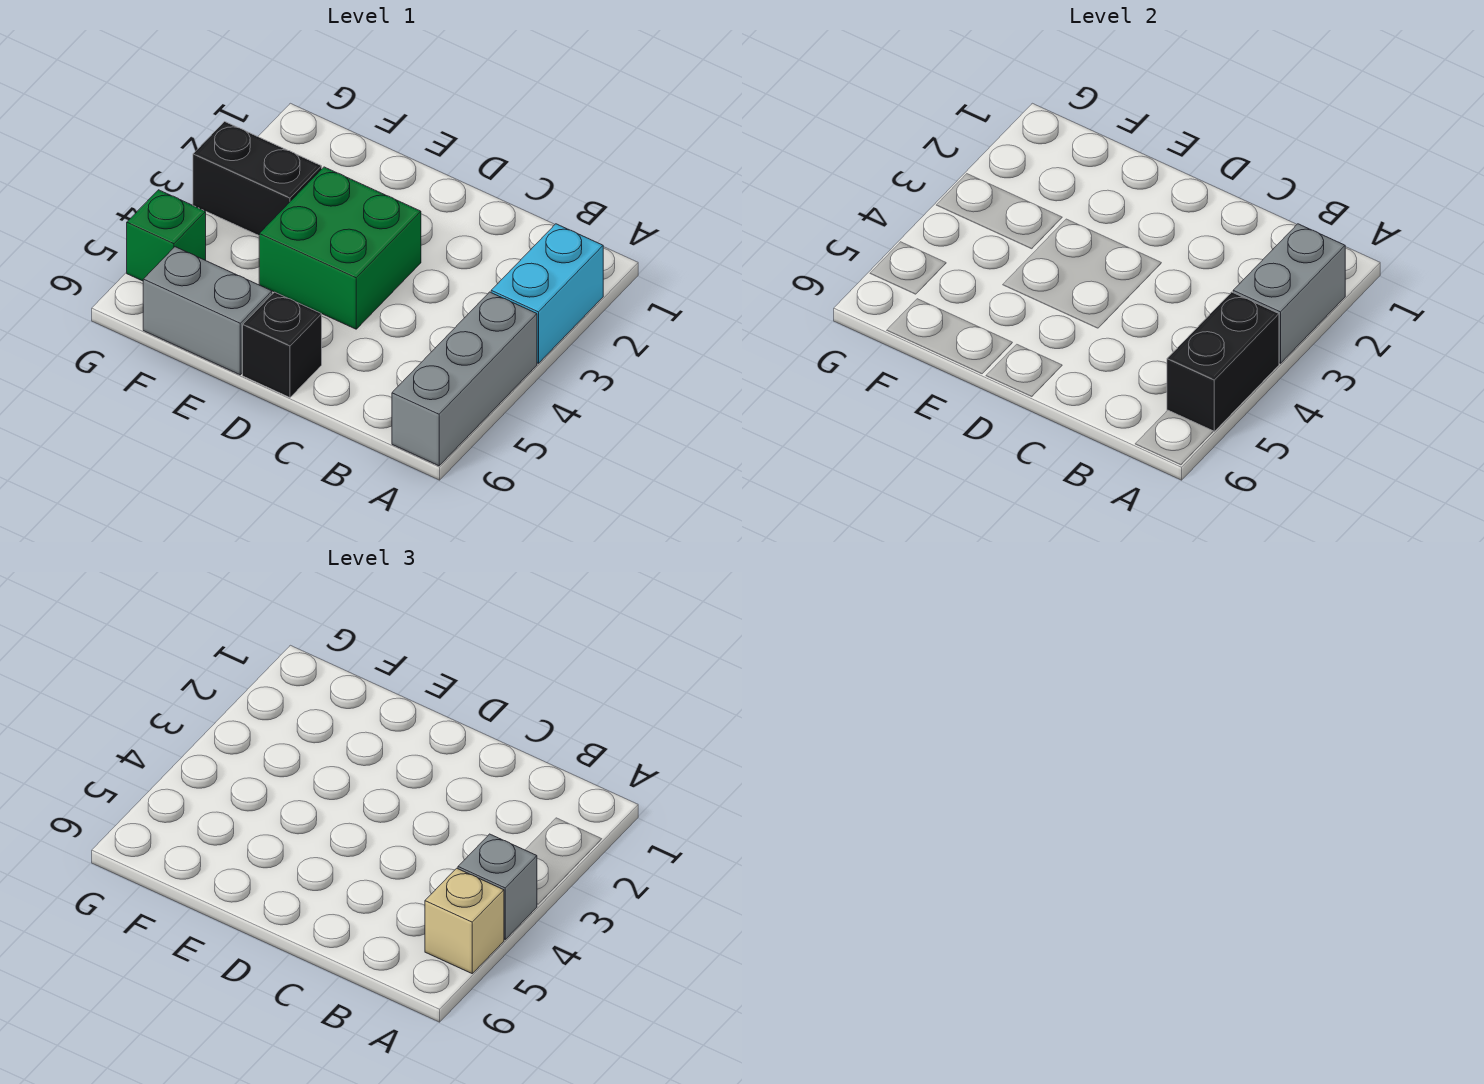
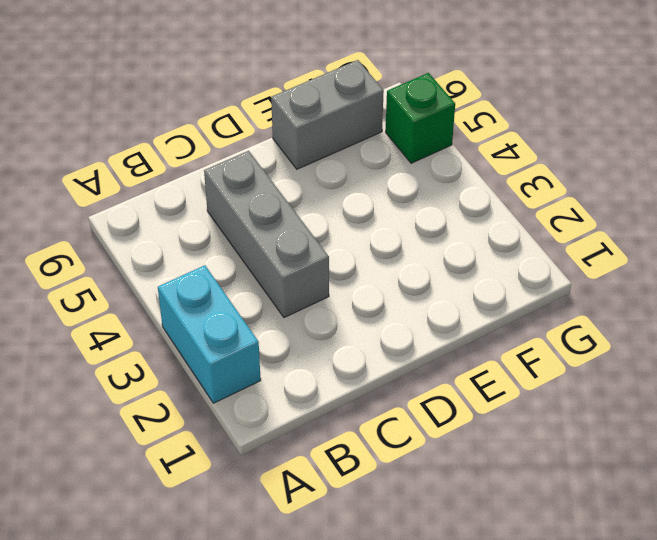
grey 1x3 brick [204,151,329,318] -> grey 1x3 brick moved to [392,292,537,466]
none -> green 2x2 brick [259,167,421,329]
none -> black 1x1 brick [243,292,322,397]

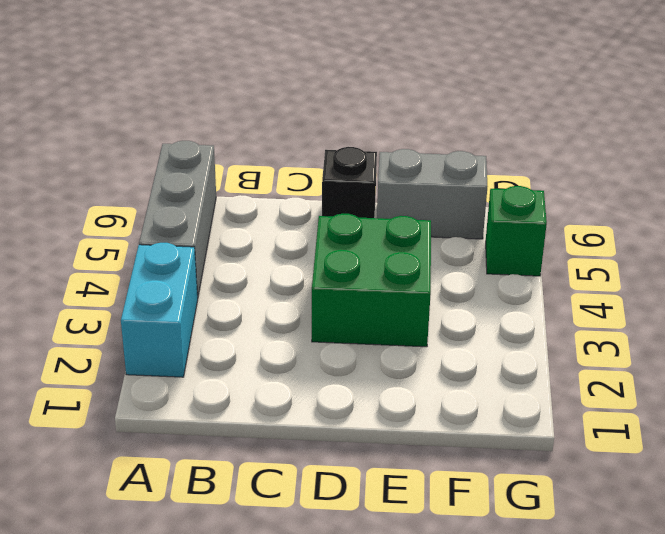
none -> black 1x2 brick [193,122,322,235]
none -> grey 1x2 brick [1233,224,1345,363]

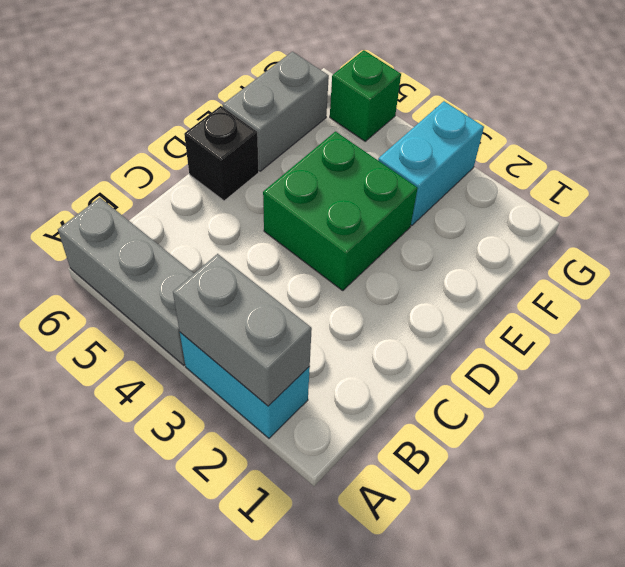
cyan 1x2 brick [378,101,484,225] -> black 1x2 brick [193,122,322,235]
none -> black 1x2 brick [1167,292,1279,431]
none -> grey 1x1 brick [458,834,537,939]

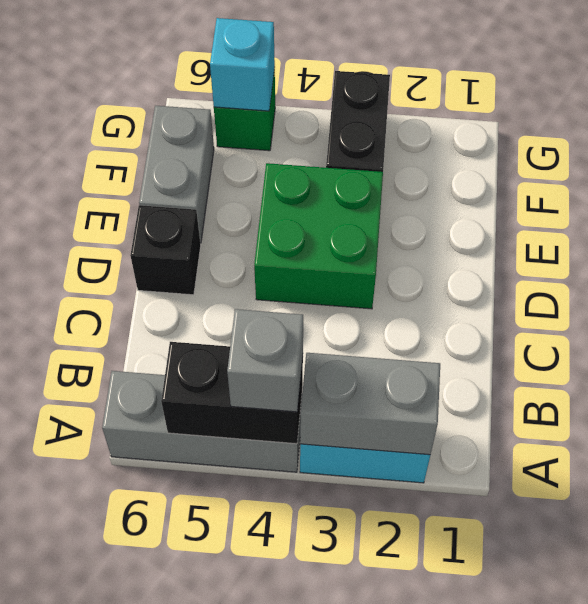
cyan 1x1 brick [210,18,275,111] -> none
none -> tan 1x1 brick [425,868,504,973]

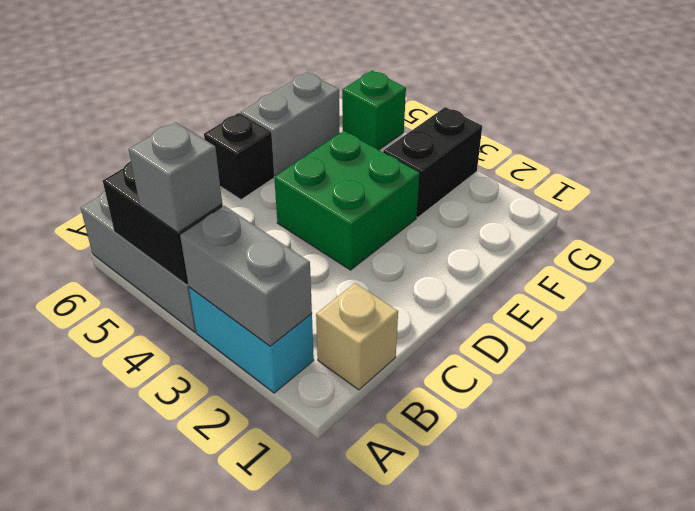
tan 1x1 brick [316,283,398,390] -> tan 1x1 brick moved to [425,868,504,973]

